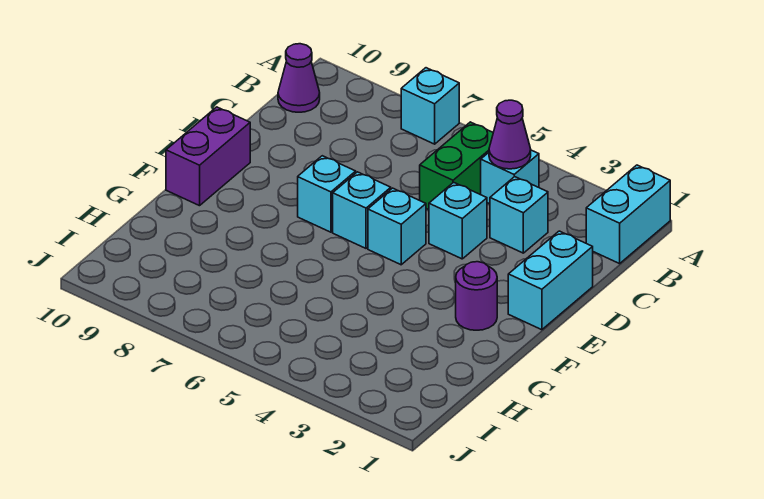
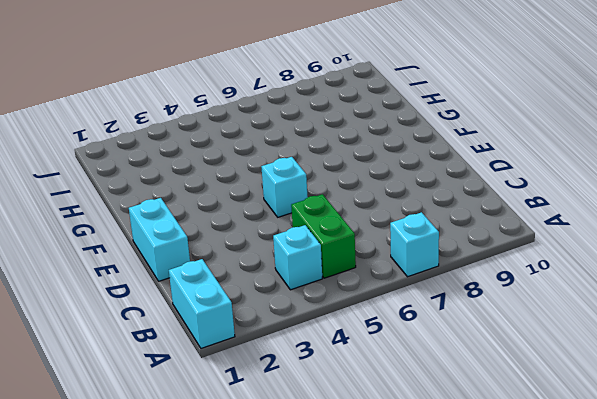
none -> purple 1x1 cone [278,44,320,112]
none -> cyan 1x1 brick [490,177,548,253]
none -> cyan 1x1 brick [429,182,487,259]

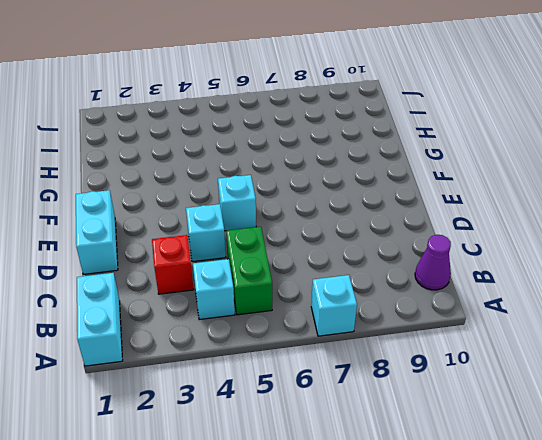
red 1x1 brick [152,235,194,294] -> cyan 1x1 brick [490,177,548,253]
none -> cyan 1x1 brick [333,172,391,248]
none -> cyan 1x1 brick [298,156,356,232]
none -> purple 1x2 brick [166,107,250,206]

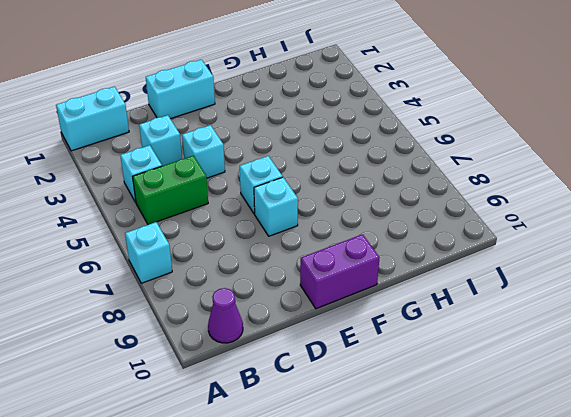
none -> cyan 1x1 brick [368,188,426,265]
none -> purple 1x1 round brick [456,262,497,330]
none -> purple 1x1 cone [489,100,531,169]

